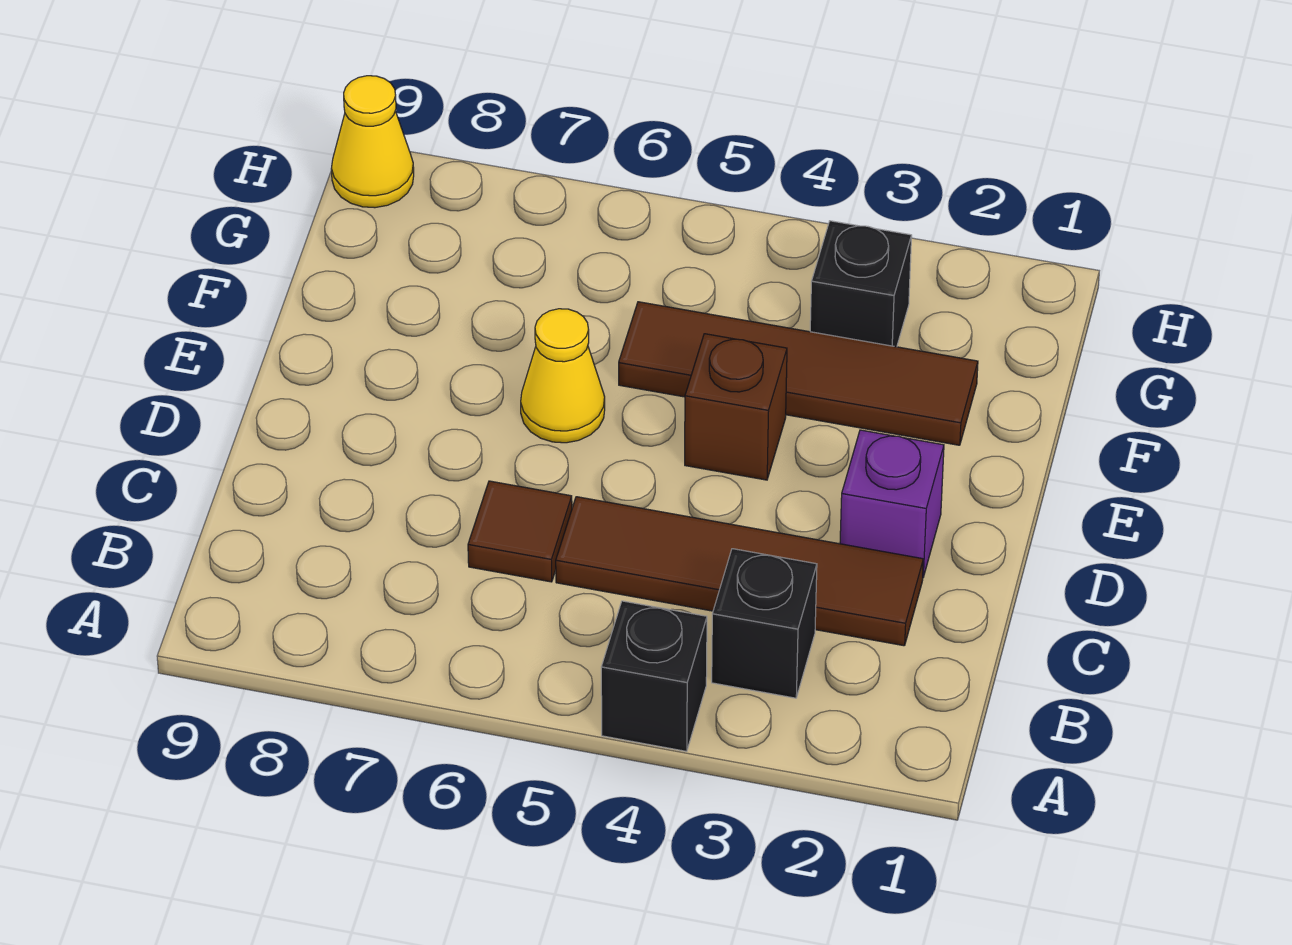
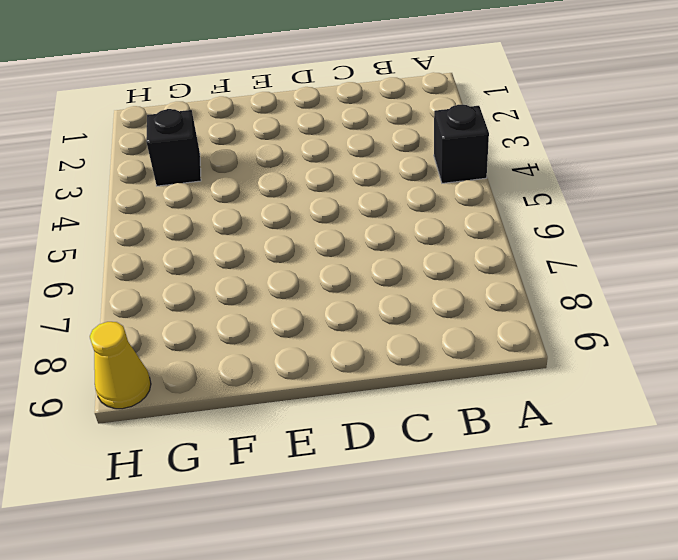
none -> black 1x1 brick [712,549,817,698]
none -> brown 1x4 tile [556,497,923,646]

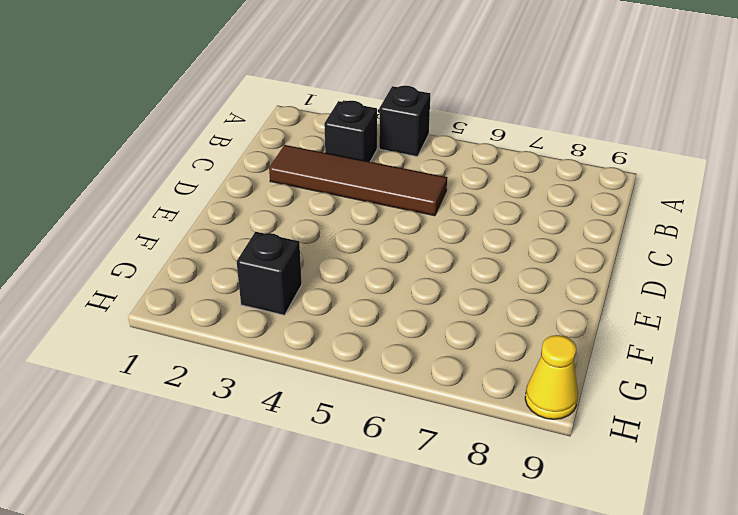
none -> brown 1x1 tile [468,481,572,582]
none -> purple 1x1 brick [840,430,944,577]

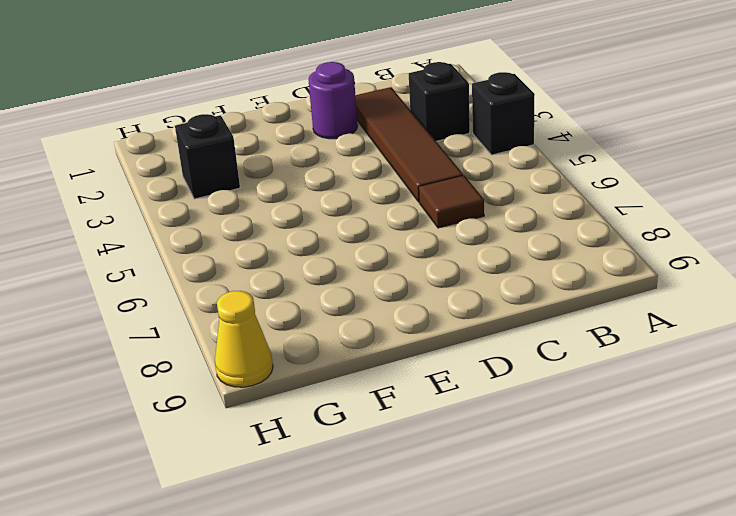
purple 1x1 round brick [308,62,358,139] -> purple 1x1 brick [840,430,944,577]
none -> brown 1x1 brick [685,334,787,480]
none -> yellow 1x1 cone [521,309,605,443]

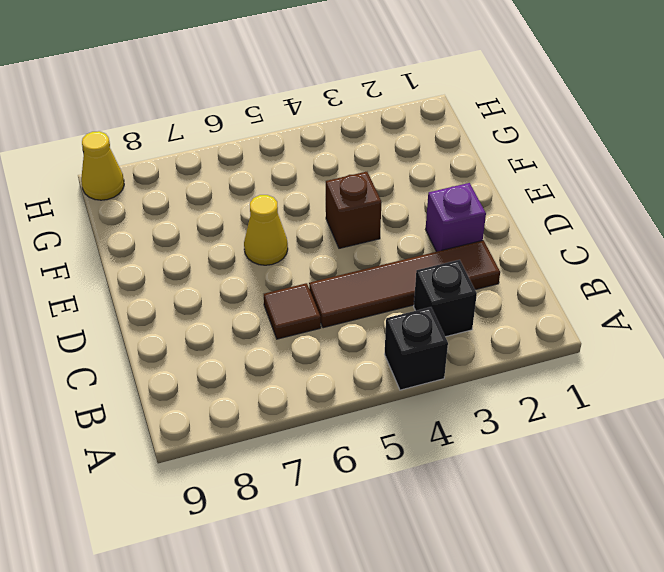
none -> brown 1x4 tile [619,302,978,445]
none -> black 1x1 brick [810,221,912,347]

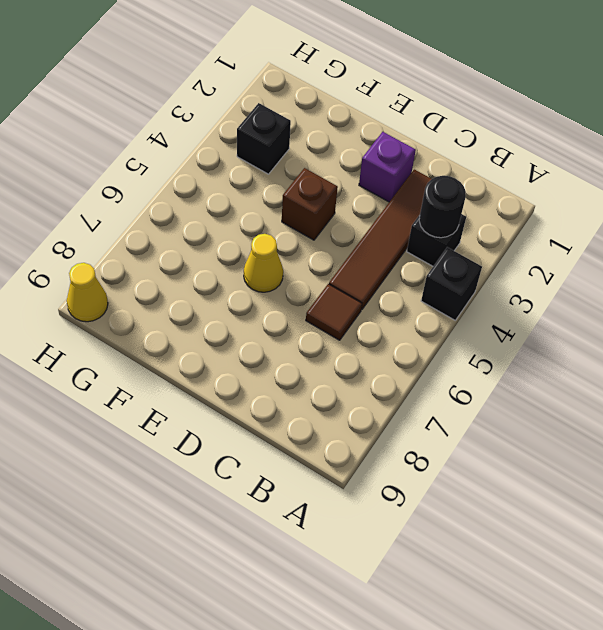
black 1x1 round brick [419,176,466,238] -> none
none -> brown 1x4 tile [619,302,978,445]

